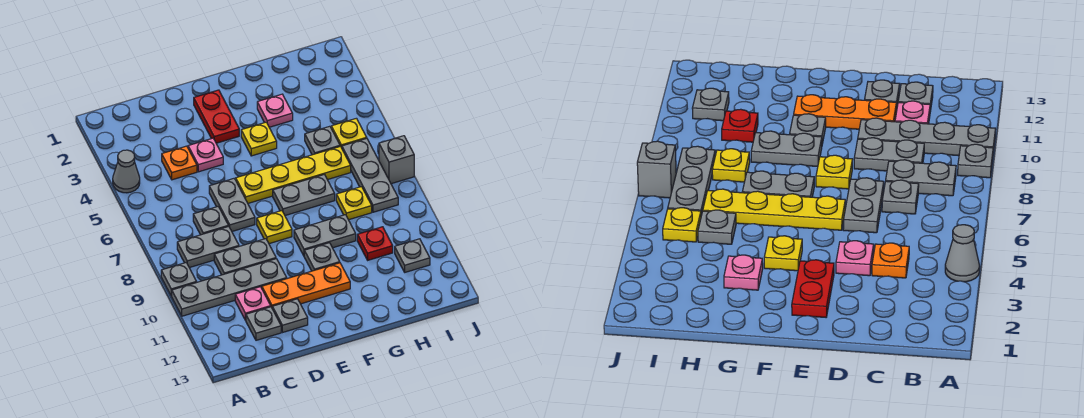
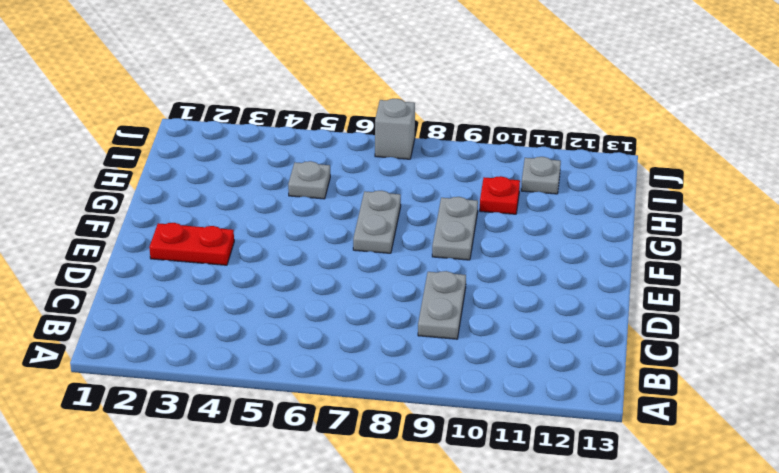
none -> grey 1x1 cone [113,150,140,193]
none -> grey 1x1 plate [161,263,197,296]
none -> grey 1x4 plate [172,259,287,316]

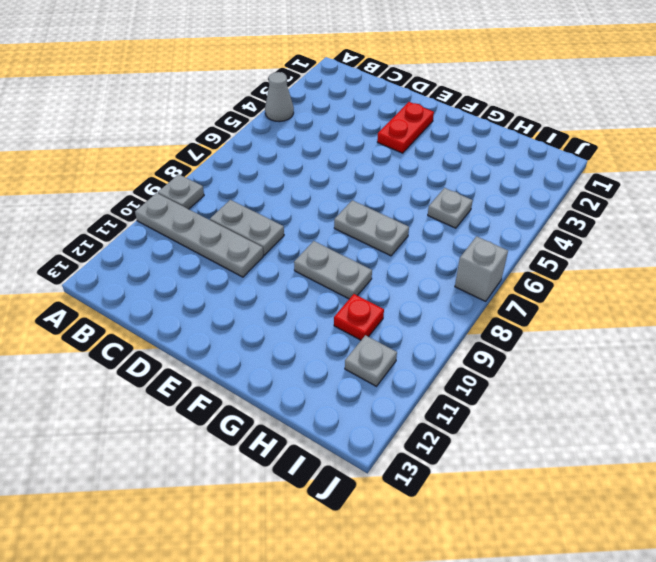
none -> grey 1x2 plate [177,227,239,268]
none -> orange 1x1 plate [162,146,197,180]
none -> grey 1x1 plate [193,207,229,235]

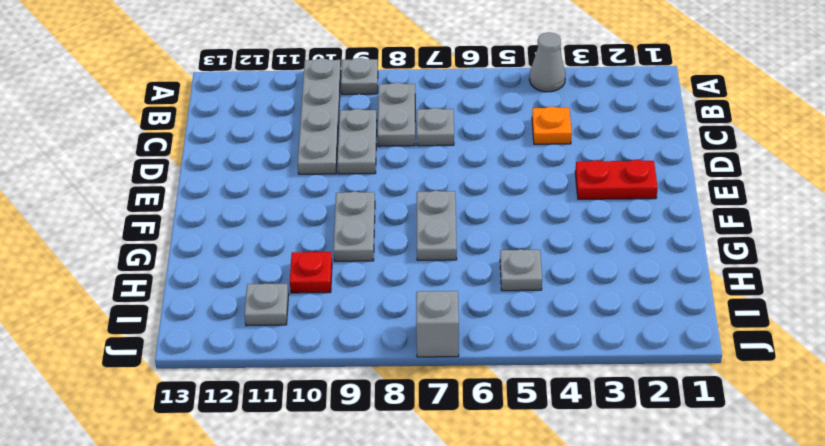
none -> pink 1x1 plate [235,287,271,320]
none -> grey 1x1 plate [246,307,281,340]
none -> pink 1x1 plate [188,138,223,172]

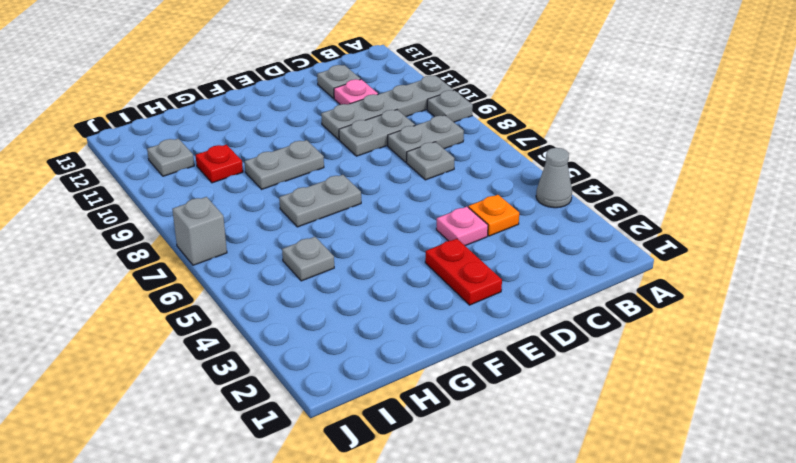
none -> grey 1x2 plate [209,179,255,231]
none -> orange 1x3 plate [262,263,350,307]
none -> grey 1x1 plate [272,299,308,332]

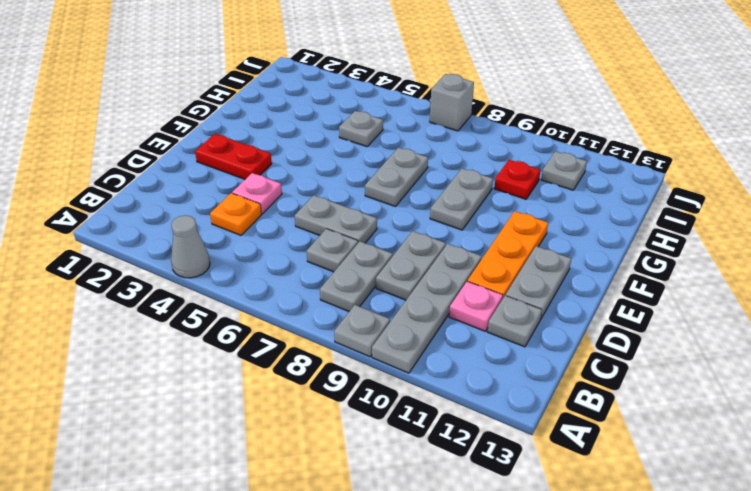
grey 1x2 plate [505,246,571,318] -> grey 1x1 plate [272,299,308,332]
none -> yellow 1x4 plate [236,146,351,203]
none -> yellow 1x1 plate [257,211,292,244]
none -> yellow 1x1 plate [241,122,277,156]

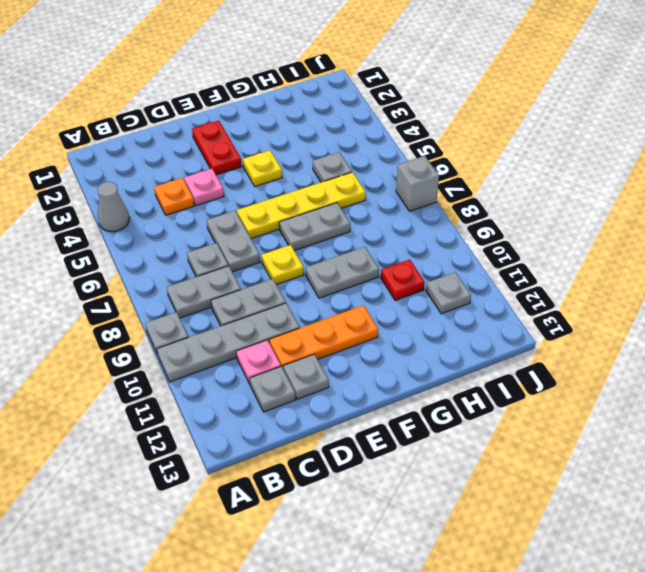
none -> grey 1x1 plate [304,243,340,271]
none -> pink 1x1 plate [257,94,293,127]
none -> yellow 1x1 plate [336,187,372,220]

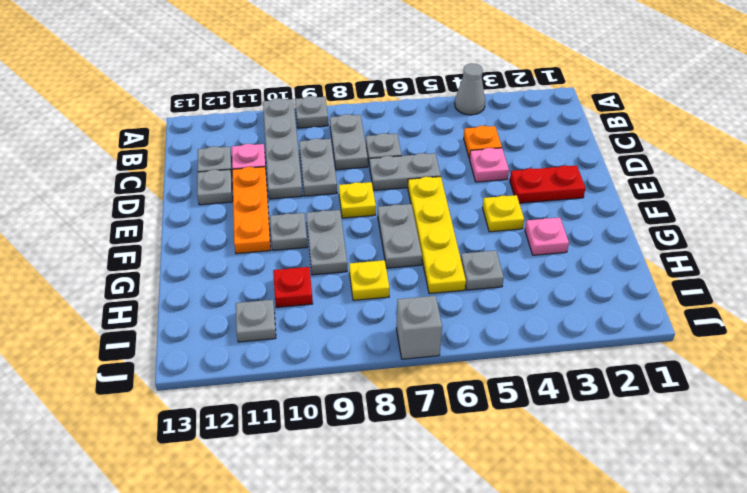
none -> yellow 1x1 plate [331,118,367,148]
none -> grey 1x3 plate [342,139,398,212]

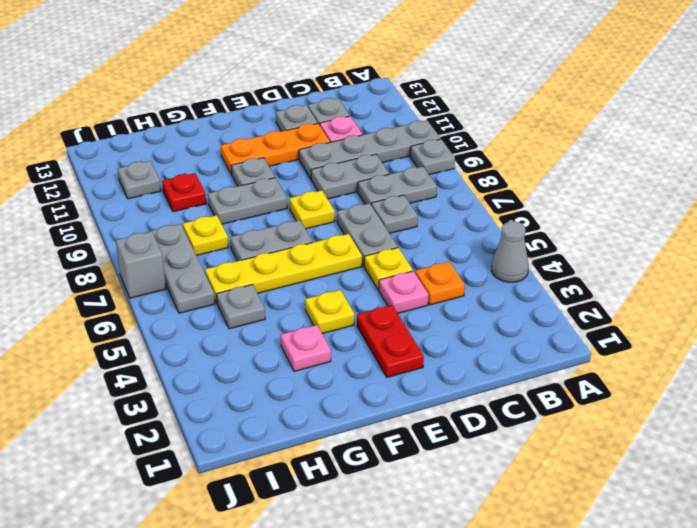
yellow 1x1 plate [364,248,413,290] -> yellow 1x1 plate moved to [331,118,367,148]

